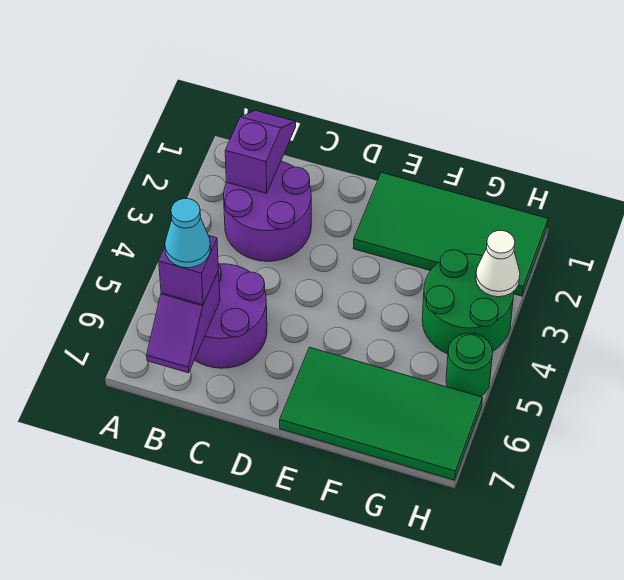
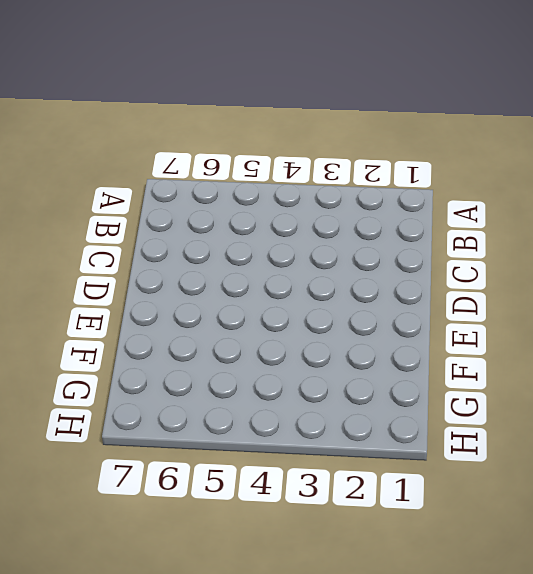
none -> purple 2x2 round brick [224,161,311,261]
none -> purple 2x2 round brick [195,264,267,368]

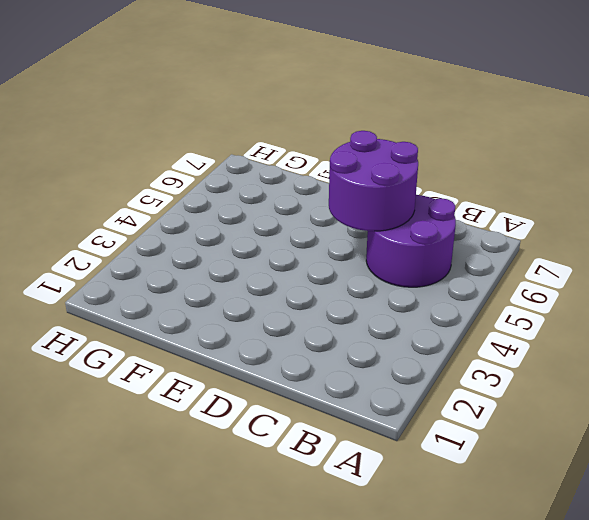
purple 2x2 round brick [329,131,418,231] -> purple 2x2 round brick moved to [224,161,311,261]
none -> green 2x4 tile [353,172,548,296]
none -> green 2x4 tile [280,347,483,480]

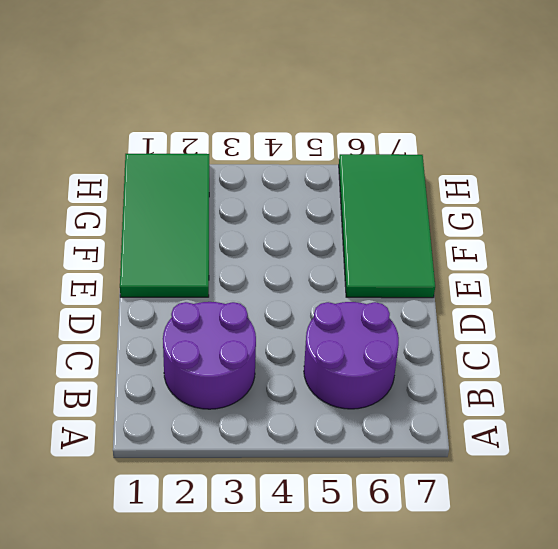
none -> green 2x2 round brick [422,250,514,354]
none -> green 1x1 round brick [446,333,492,397]

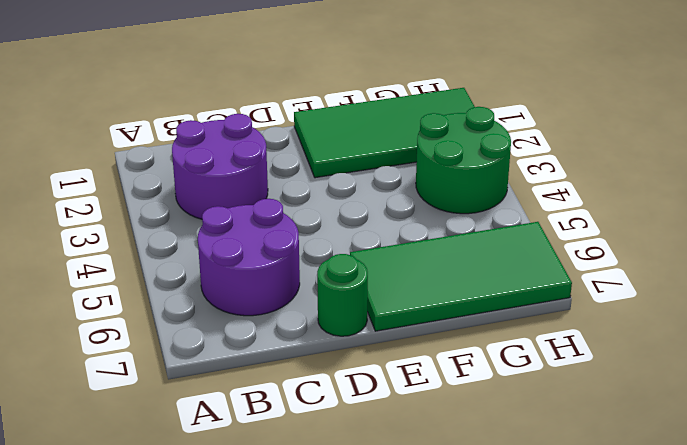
green 1x1 round brick [317,254,368,336] -> green 1x1 round brick moved to [446,333,492,397]
none -> purple 1x2 slope [225,111,296,193]
none -> purple 1x2 slope [147,271,220,373]

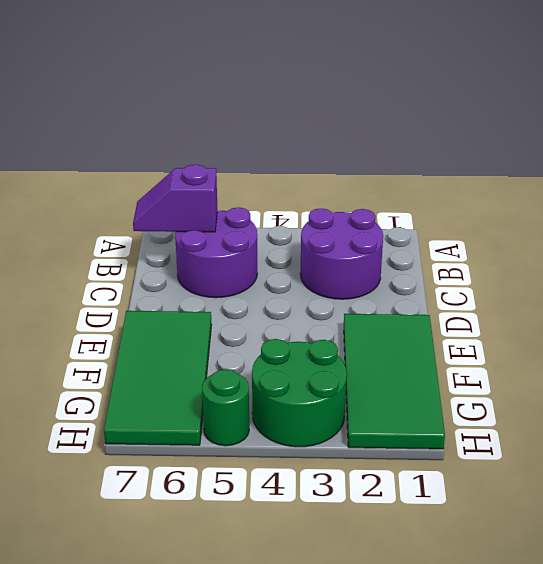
none -> purple 1x2 slope [225,111,296,193]
none -> white 1x1 cone [476,231,520,297]

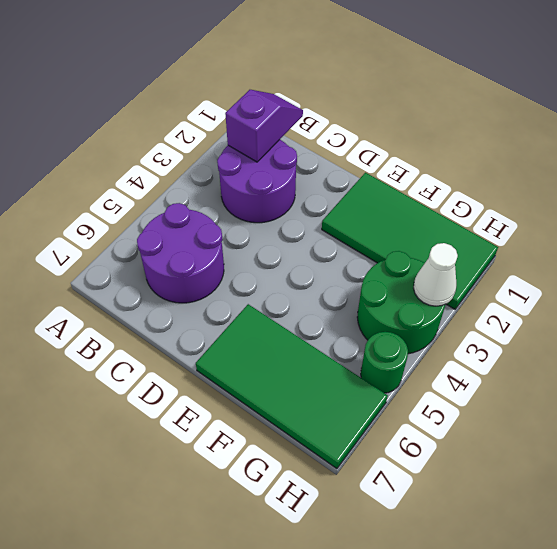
none -> purple 1x2 slope [147,271,220,373]
none -> purple 1x1 brick [159,236,219,305]

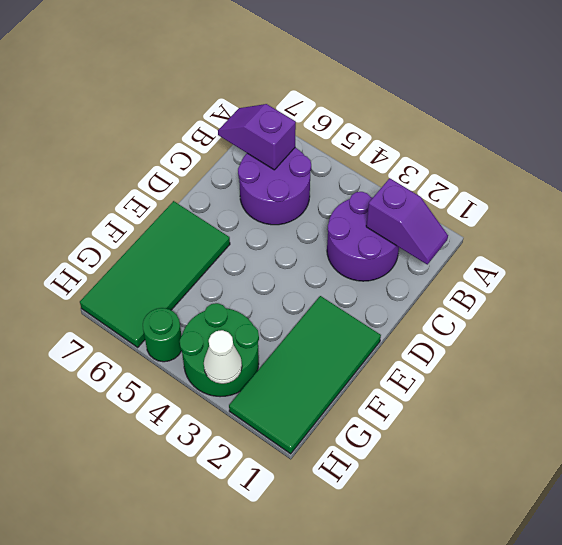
none -> purple 1x1 brick [159,236,219,305]
none -> cyan 1x1 cone [165,199,211,268]

